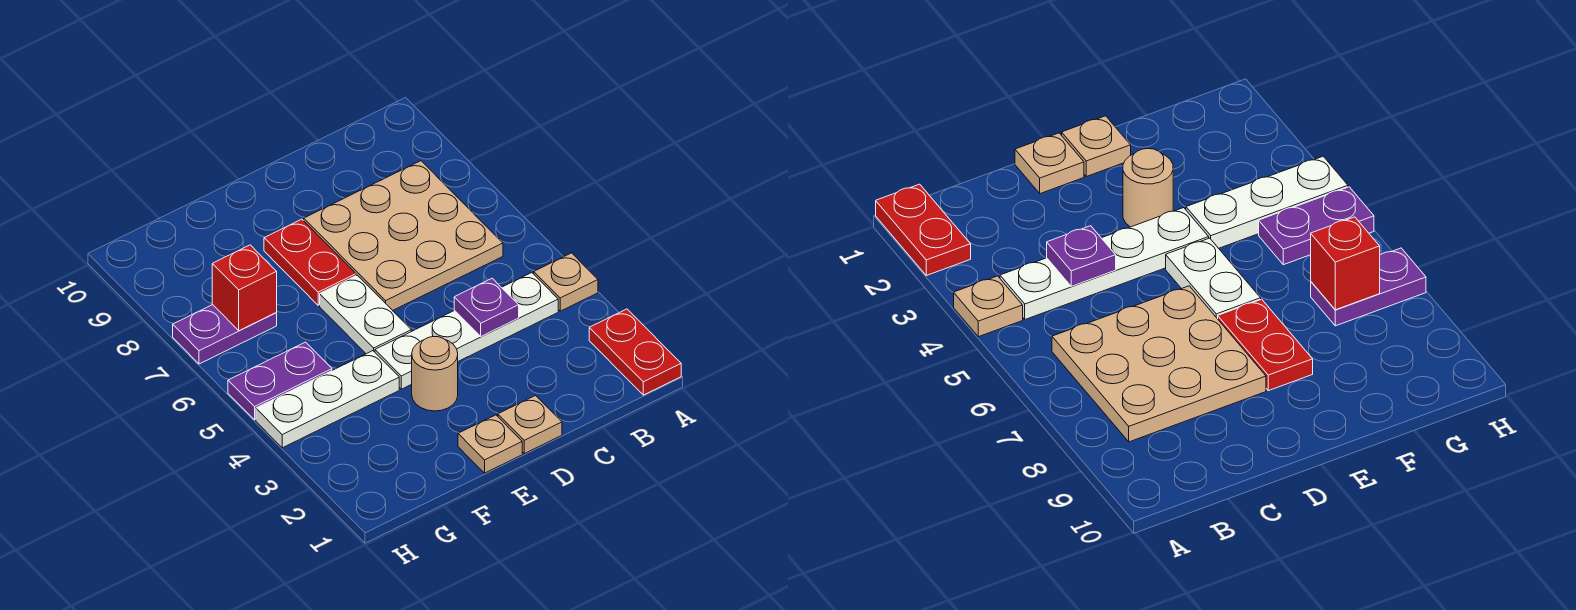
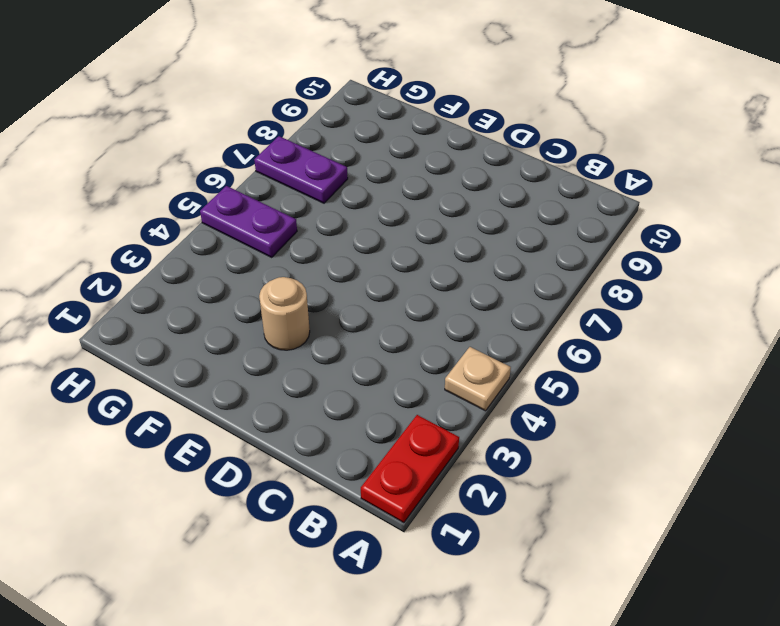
none -> white 1x4 plate [375,273,558,389]
none -> tan 3x3 plate [304,161,503,310]
none -> tan 1x1 plate [498,396,562,454]

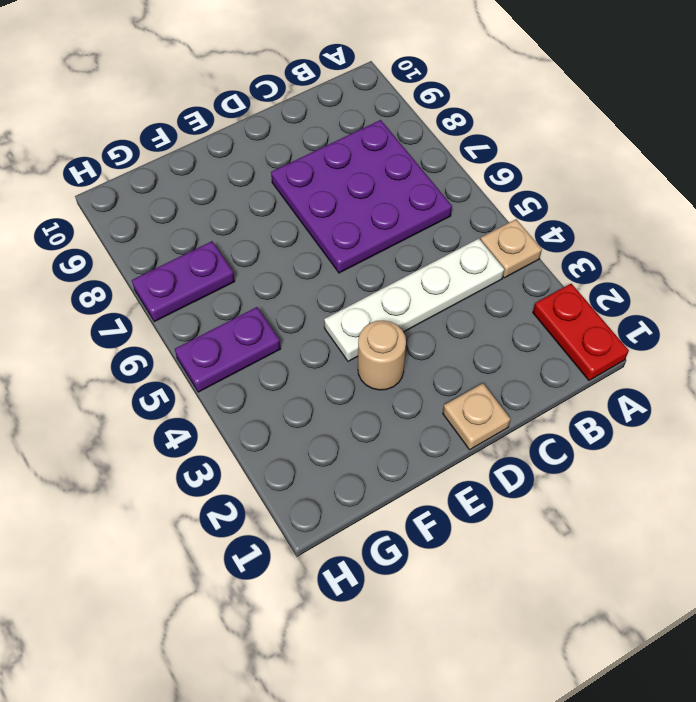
purple 3x3 plate [271,120,452,273] -> tan 3x3 plate [304,161,503,310]
none -> tan 1x1 plate [458,415,522,473]
none -> white 1x2 plate [320,275,411,354]
none -> red 1x2 plate [264,219,356,305]

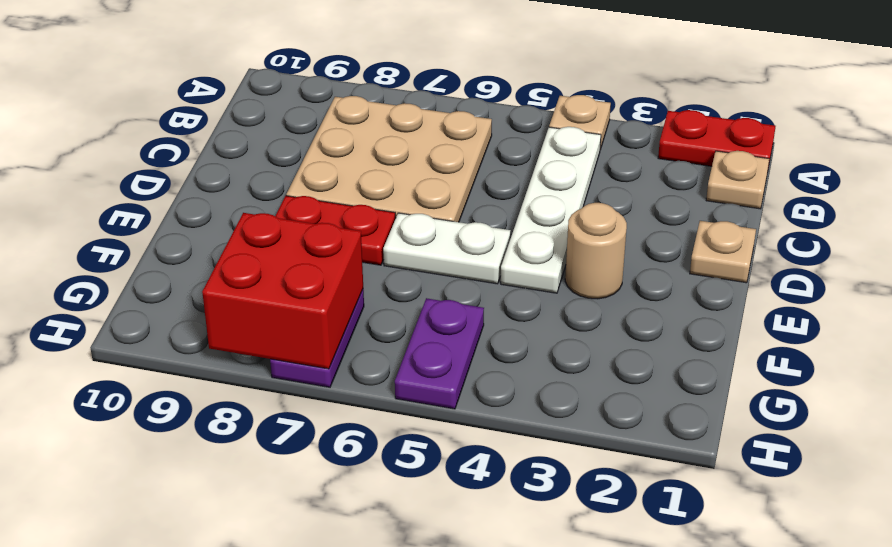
tan 1x1 plate [706,151,769,209] -> tan 1x1 plate moved to [458,415,522,473]
red 2x2 brick [202,213,363,369] -> red 1x1 brick [212,245,277,331]
none -> white 1x3 plate [256,351,399,448]
none -> purple 1x1 plate [454,278,519,337]

